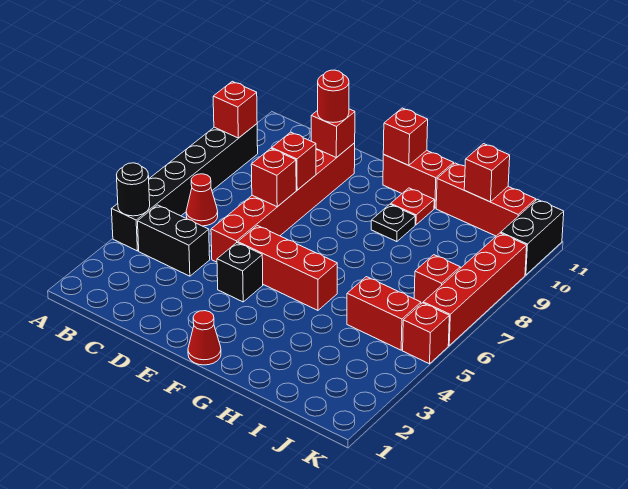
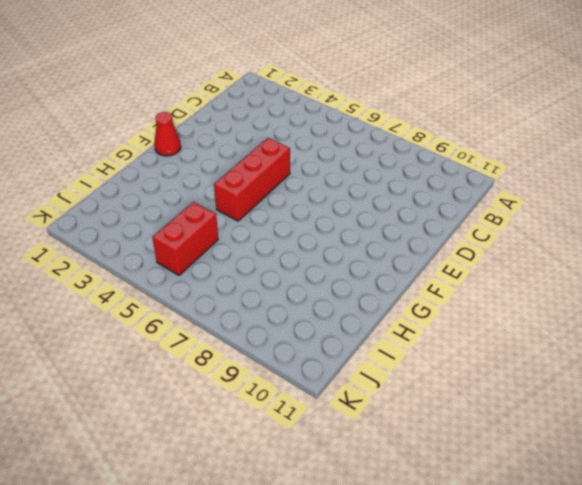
none -> black 1x6 brick [112,124,258,251]
none -> black 1x2 brick [138,205,210,276]
none -> red 1x1 cone [186,174,218,226]

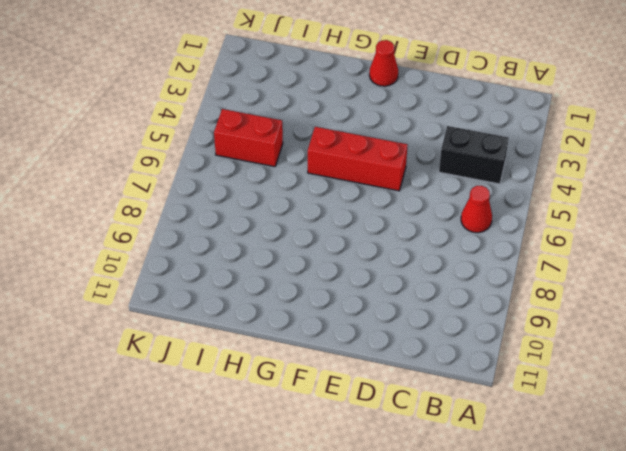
none -> black 1x6 brick [112,124,258,251]
none -> red 1x6 brick [211,143,355,262]
none -> black 1x1 brick [217,243,263,302]

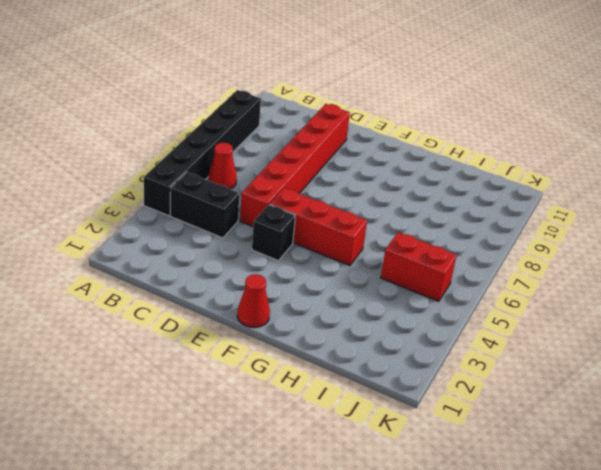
none -> red 1x2 brick [383,150,454,208]
none -> black 1x1 plate [371,204,415,242]
none -> red 1x1 plate [391,188,434,225]

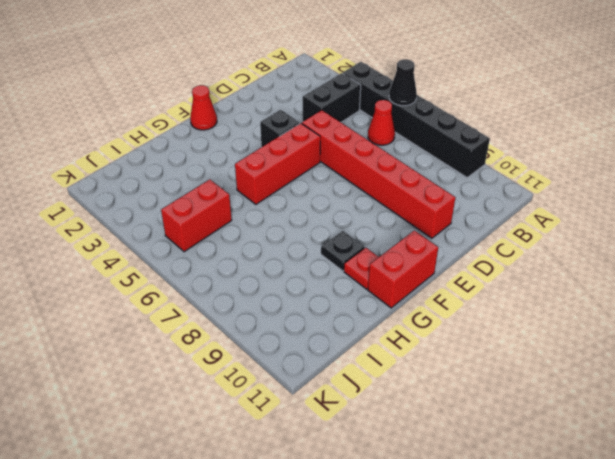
black 1x1 cone [389,59,417,106] -> none
none -> red 1x3 brick [436,163,536,236]
none -> red 1x1 brick [414,255,460,304]
none -> red 1x1 brick [403,303,449,364]

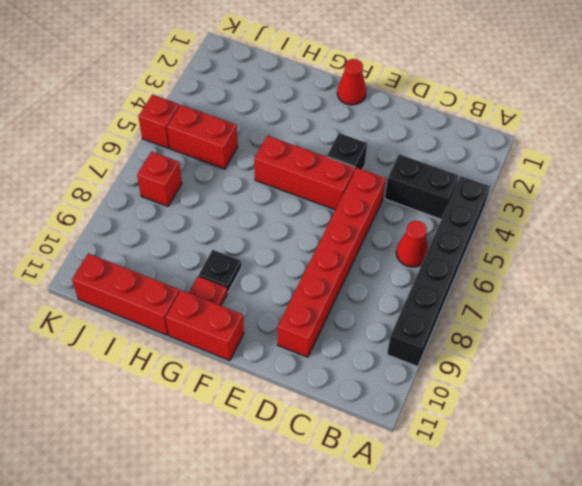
none -> red 1x4 brick [423,233,527,345]
none -> black 1x2 brick [501,199,564,275]
none -> black 1x1 round brick [117,163,150,216]

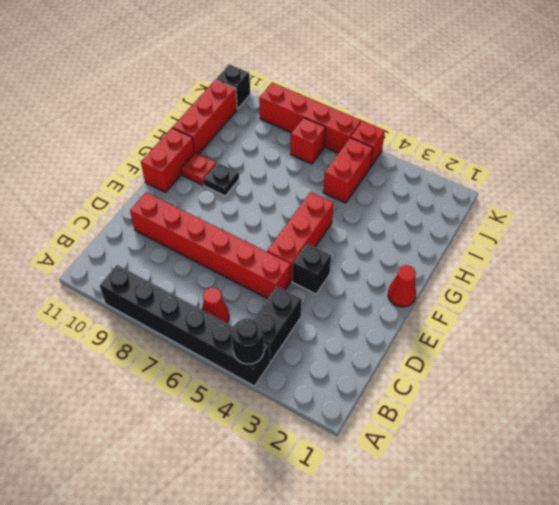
black 1x1 brick [216,64,250,109] -> black 1x2 brick [501,199,564,275]
none -> red 1x1 brick [213,81,257,138]
none -> red 1x1 brick [251,148,296,207]
none -> red 1x1 brick [272,132,316,190]

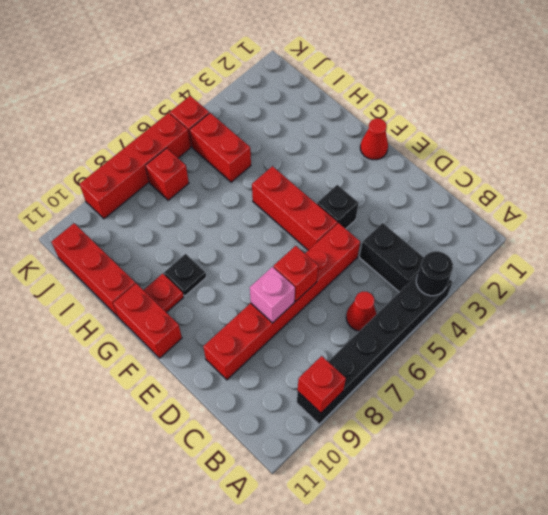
pink 1x1 brick [250,267,295,323] -> red 1x1 brick [272,132,316,190]
none -> black 1x2 brick [501,199,564,275]
none -> red 1x1 brick [311,109,355,158]
none -> red 1x1 brick [383,108,428,165]

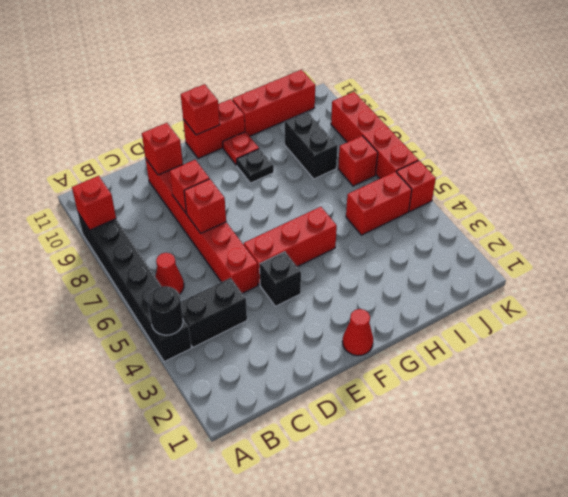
black 1x2 brick [285,112,338,179] -> black 1x2 brick moved to [501,199,564,275]
none -> red 1x1 brick [464,144,510,202]
none -> red 1x1 round brick [318,70,349,123]

